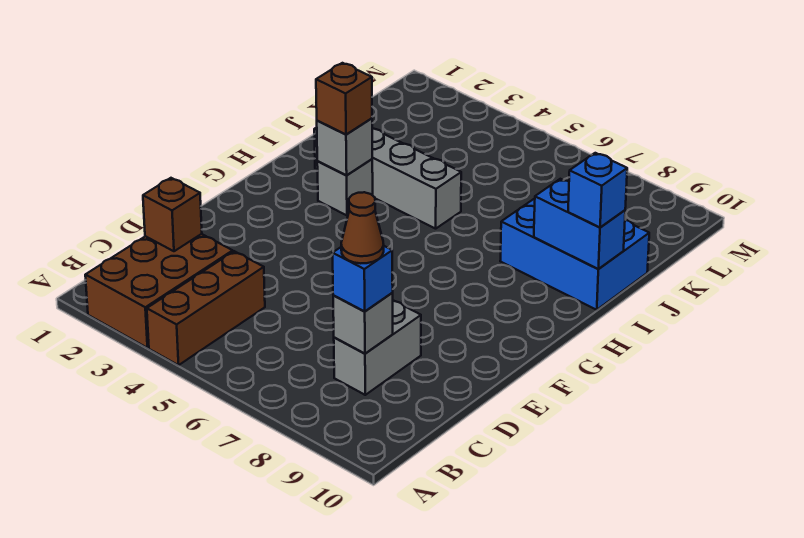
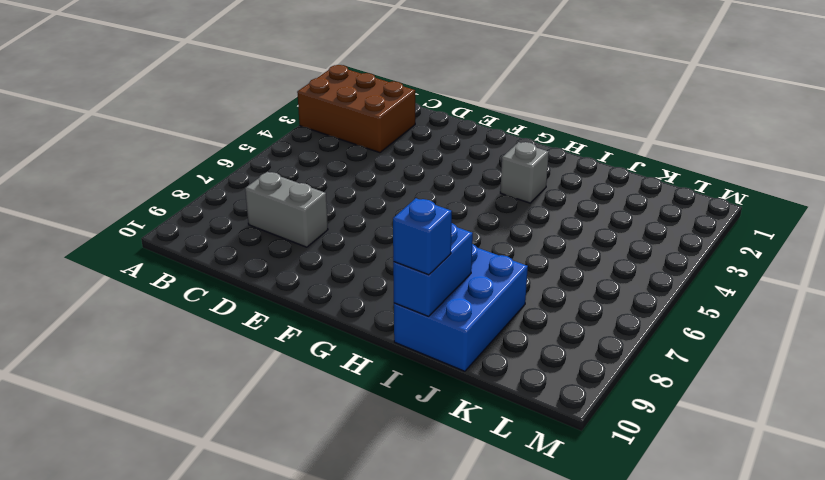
none -> brown 1x3 brick [147,251,265,365]
none -> grey 1x4 brick [314,127,461,229]
none -> brown 1x1 brick [143,178,202,251]

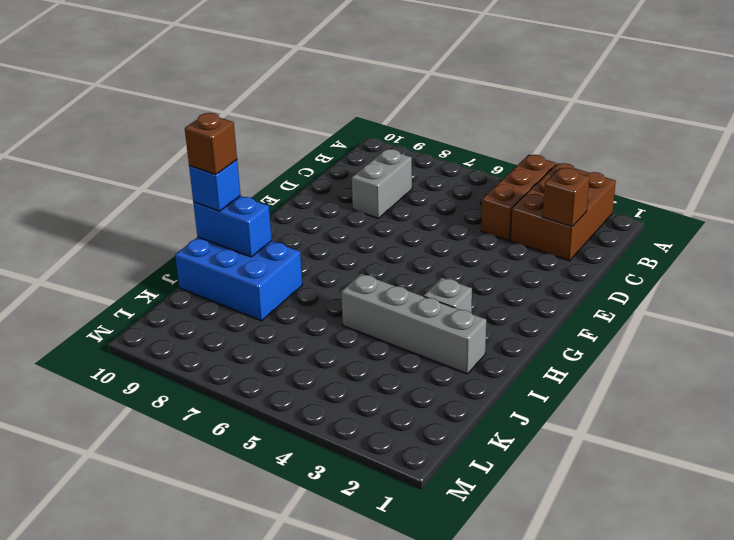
brown 1x1 brick [185,113,237,175] -> brown 1x1 brick moved to [316,63,372,135]
none -> grey 1x1 brick [333,293,393,353]
none -> grey 1x1 brick [317,118,372,175]
none -> blue 1x1 brick [333,246,393,312]

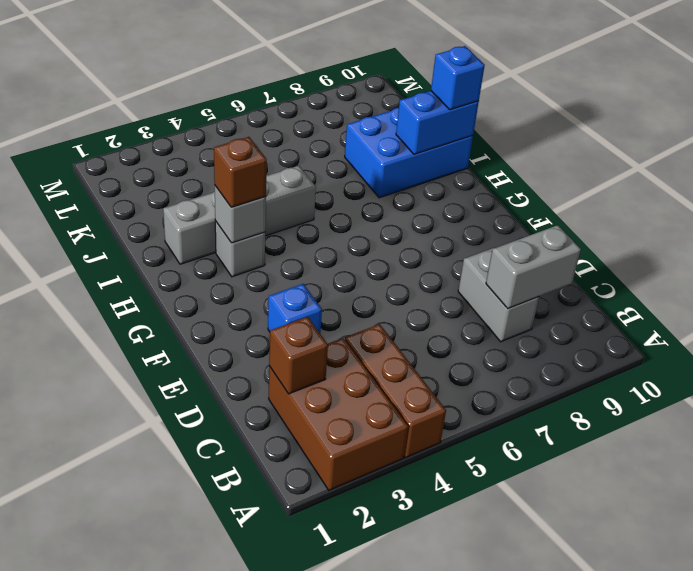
grey 1x2 brick [486,225,581,309] -> grey 1x1 brick [333,293,393,353]
blue 1x1 brick [268,284,322,333] -> blue 1x1 brick moved to [333,246,393,312]
none -> brown 1x1 cone [341,192,384,263]

